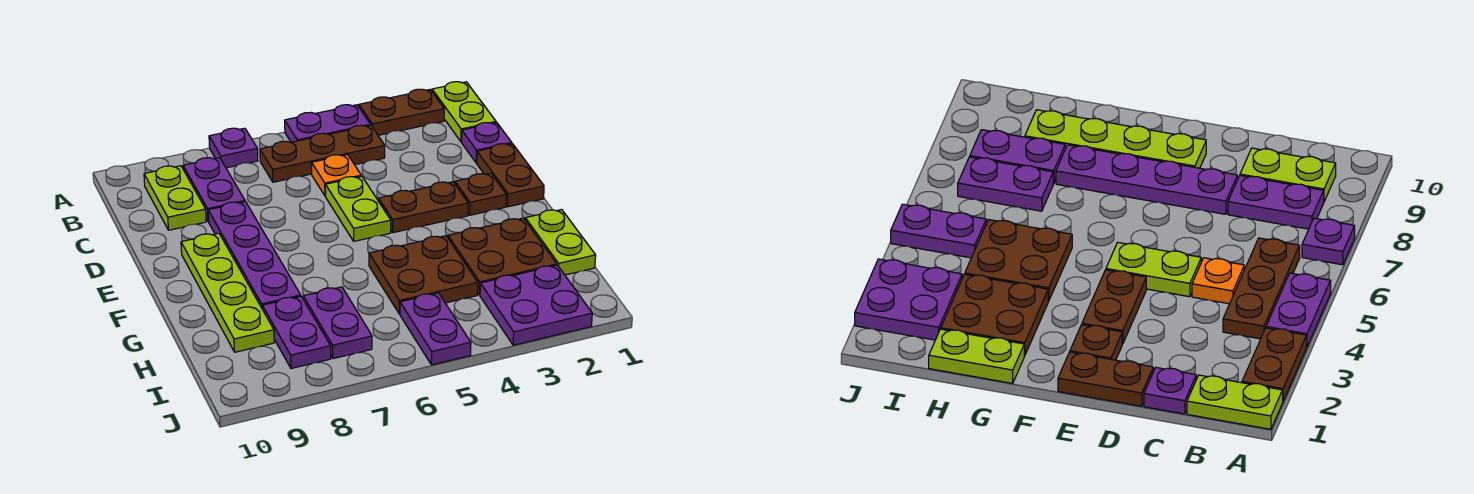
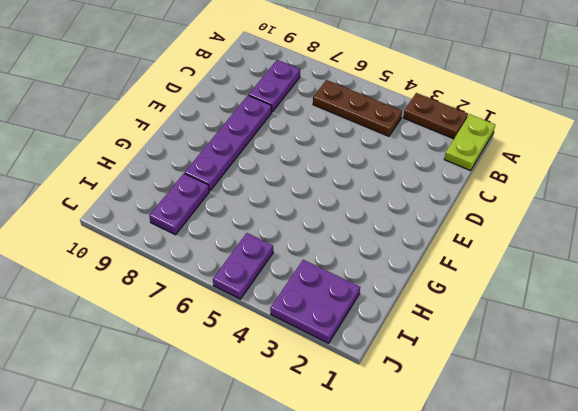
none -> purple 1x2 plate [285,105,371,142]
none -> purple 1x1 plate [209,128,258,168]
none -> lime 1x2 plate [144,166,206,230]

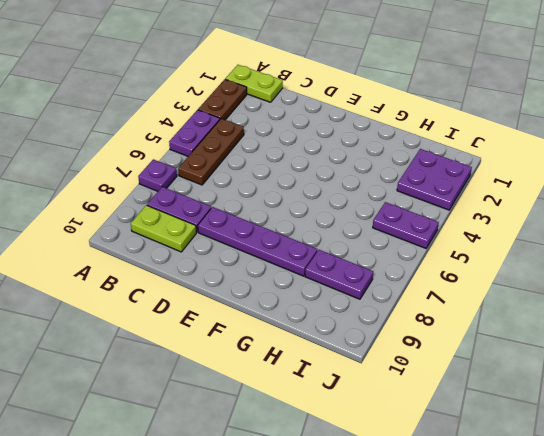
none -> purple 1x1 plate [462,123,512,163]
none -> orange 1x1 plate [312,155,361,196]
none -> brown 1x2 plate [477,144,544,207]

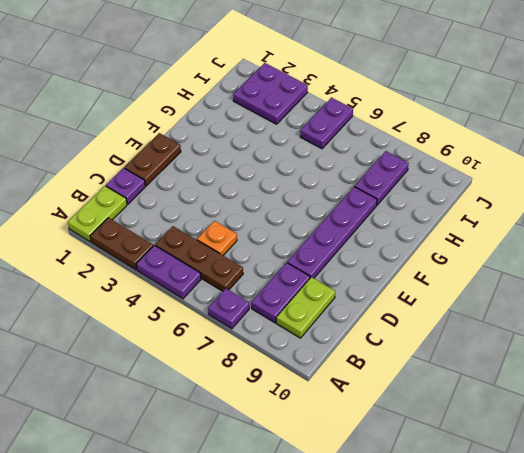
none -> lime 1x2 plate [325,176,391,241]
none -> brown 1x1 plate [455,173,506,215]
none -> brown 1x2 plate [378,182,468,233]

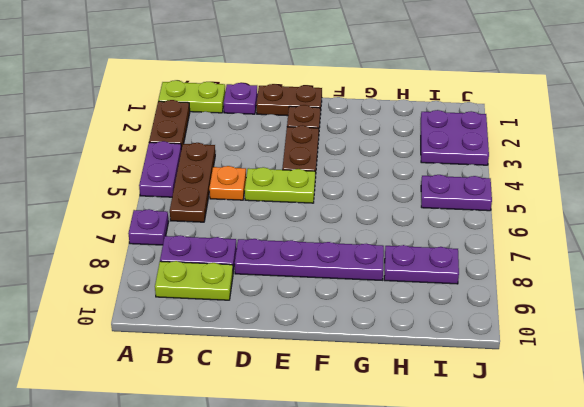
none -> lime 1x4 plate [181,233,274,352]
none -> lime 1x2 plate [525,210,596,275]
none -> brown 2x2 plate [448,218,557,295]

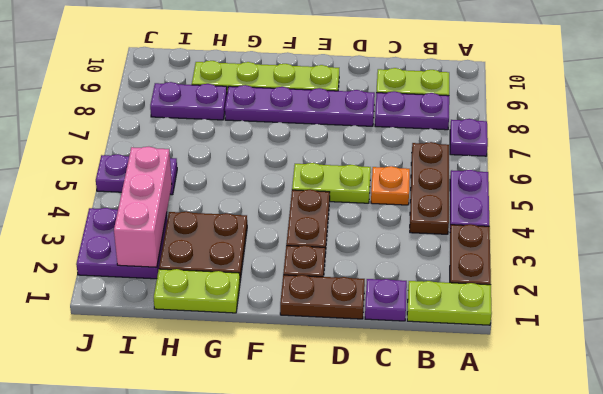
pink 1x3 brick [114,147,172,267] -> none
none -> brown 2x2 plate [369,236,478,314]
none -> purple 1x2 plate [303,287,372,359]

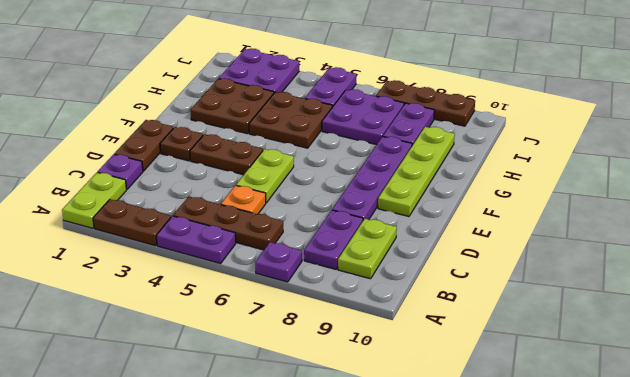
purple 2x2 plate [322,89,404,145] -> purple 1x2 plate [303,287,372,359]
brown 1x3 plate [376,80,475,126] -> none
none -> lime 1x2 plate [525,210,596,275]

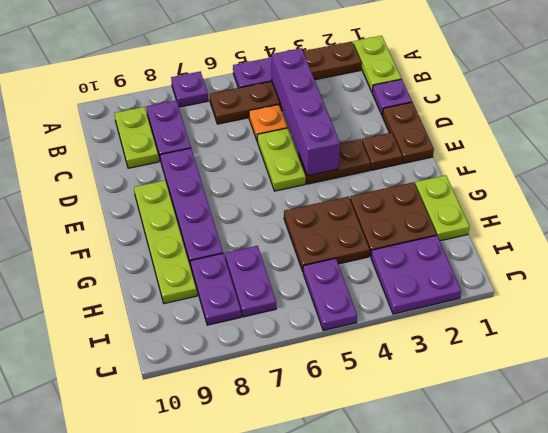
purple 1x4 brick [272,48,340,176] -> none

